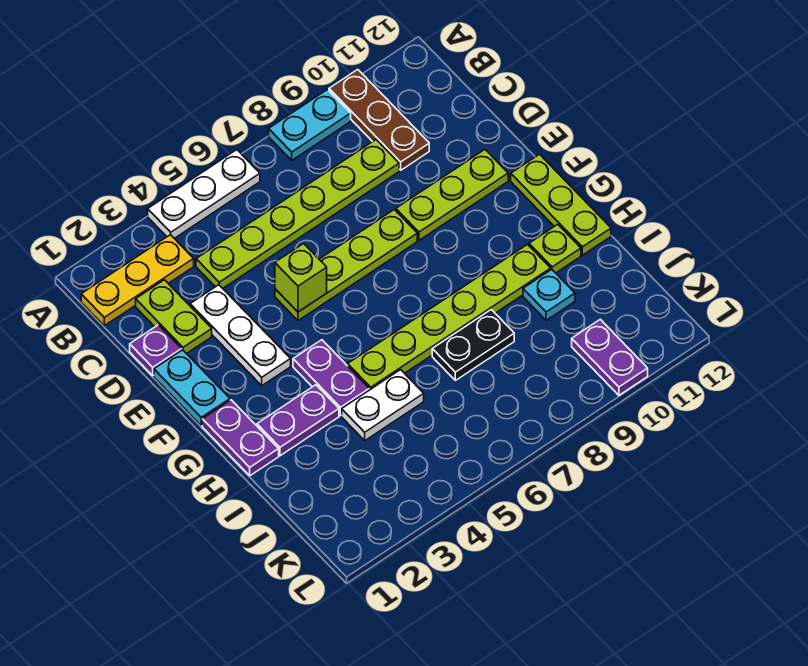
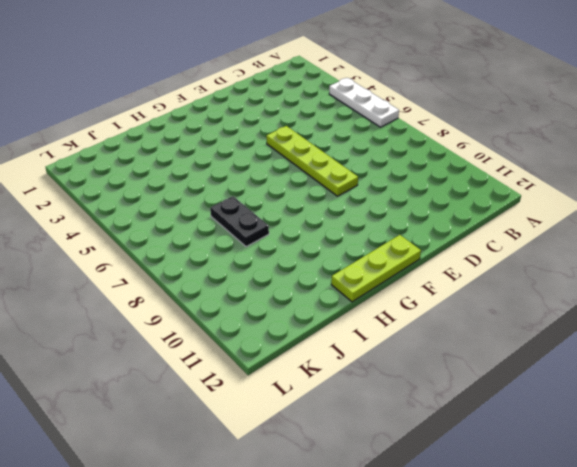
none -> cyan 1x2 plate [269,90,351,160]
none -> brown 1x3 plate [329,70,429,170]
none -> yellow 1x3 plate [81,235,194,326]

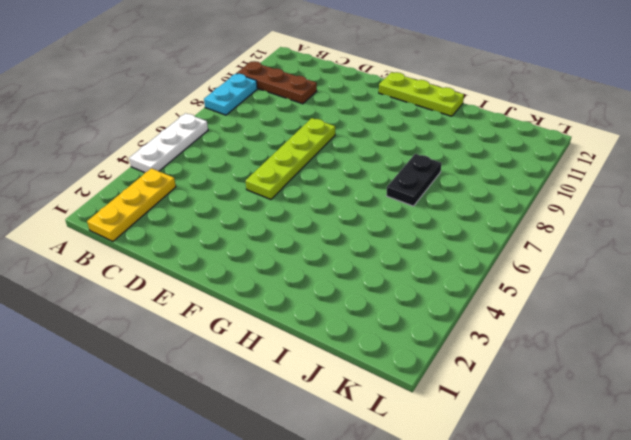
none -> lime 1x2 plate [136,280,212,354]
none -> lime 1x6 plate [196,140,399,288]
none -> purple 1x1 plate [130,325,182,376]

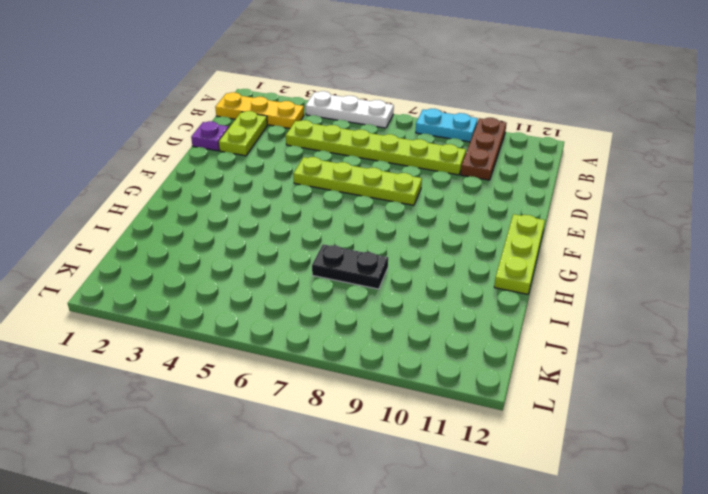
none -> white 1x3 plate [190,285,291,386]
none -> cyan 1x2 plate [154,350,230,426]
none -> lime 1x3 plate [396,150,508,240]

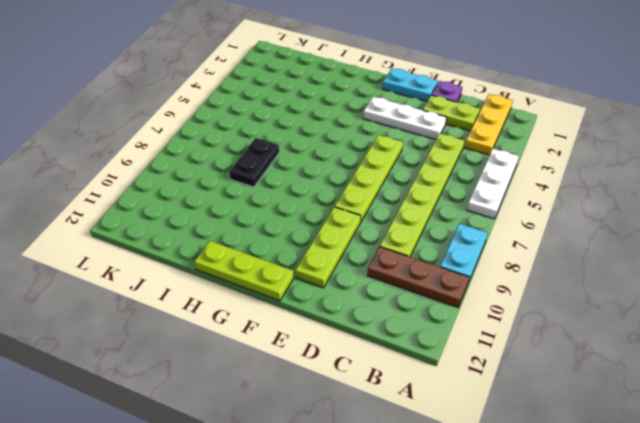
none -> purple 1x2 plate [202,400,279,476]
none -> purple 1x2 plate [293,340,369,416]
none -> purple 1x2 plate [257,385,339,456]

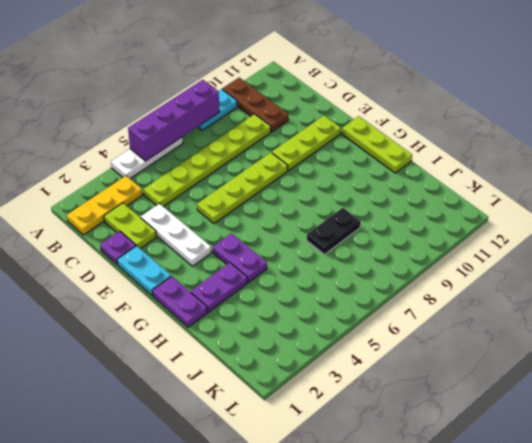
purple 1x4 brick [128,80,219,161] -> none
none -> lime 1x6 plate [348,245,551,390]
none -> lime 1x1 plate [529,224,581,273]
none -> white 1x2 plate [342,370,424,441]

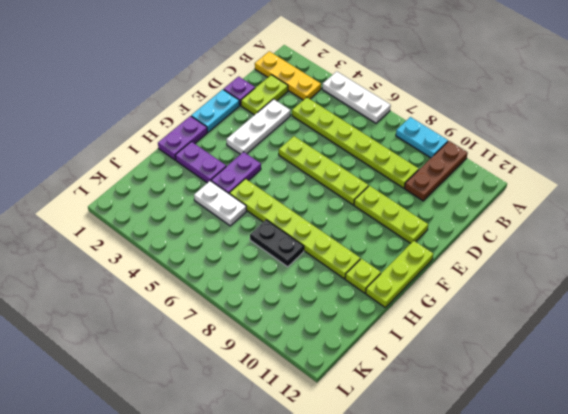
none -> cyan 1x1 plate [523,270,575,320]
none -> purple 1x2 plate [572,319,648,395]
none -> lime 1x1 brick [275,244,327,312]

